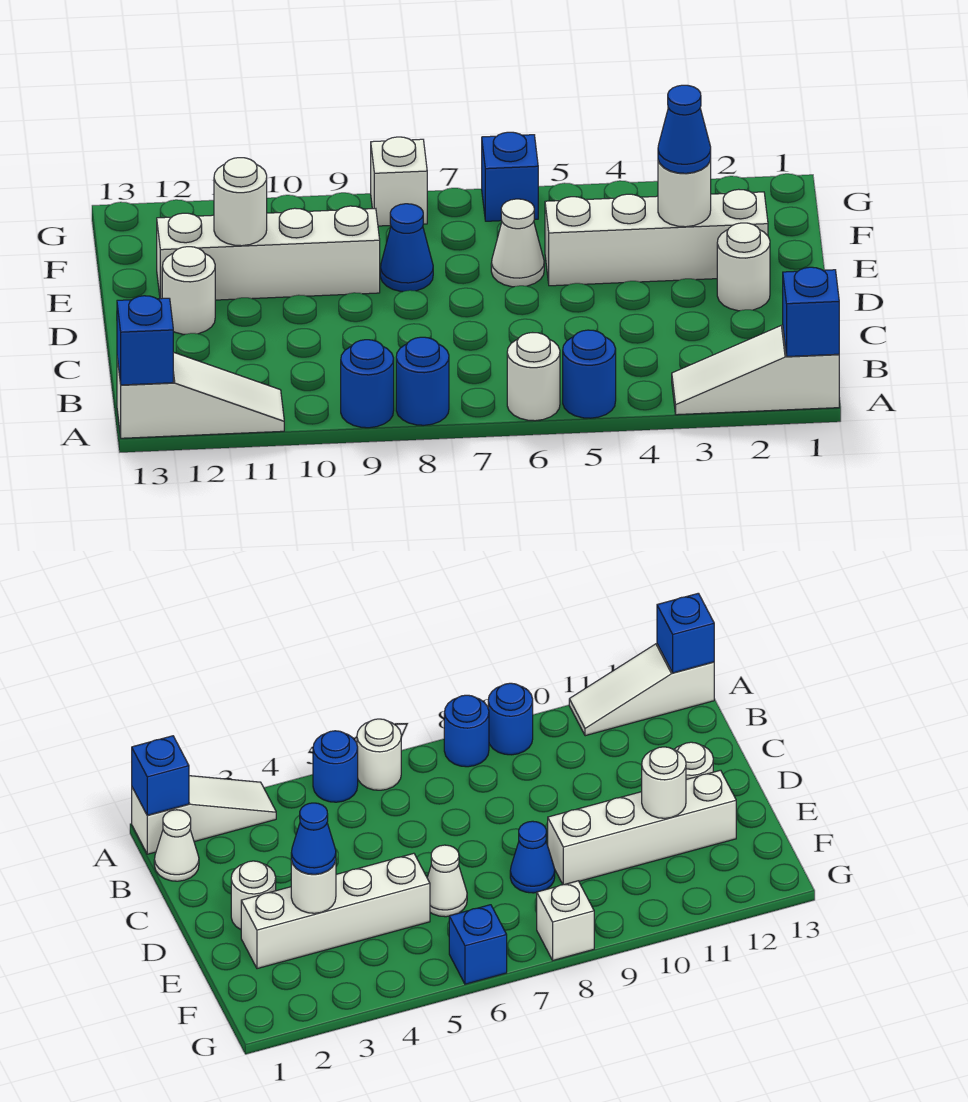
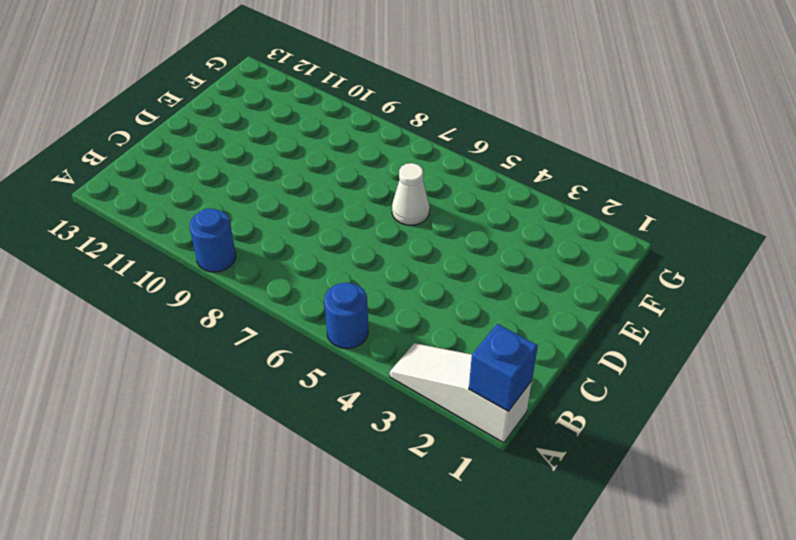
none -> white 1x1 round brick [507,333,560,421]
none -> blue 1x1 round brick [396,337,449,425]
none -> white 1x3 slope [117,352,284,438]

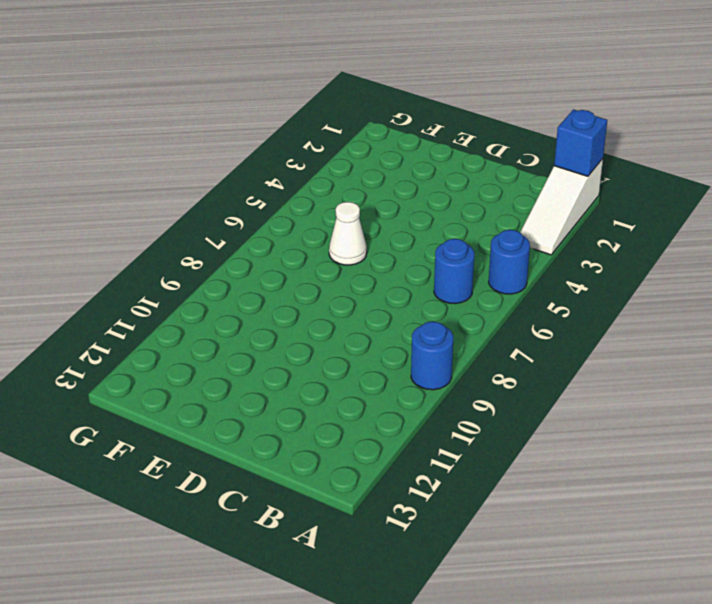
blue 1x1 round brick [434,239,474,304] -> blue 1x1 round brick moved to [396,337,449,425]
none -> white 1x1 round brick [507,333,560,421]
none -> white 1x3 slope [117,352,284,438]
none -> white 1x1 cone [154,810,199,881]

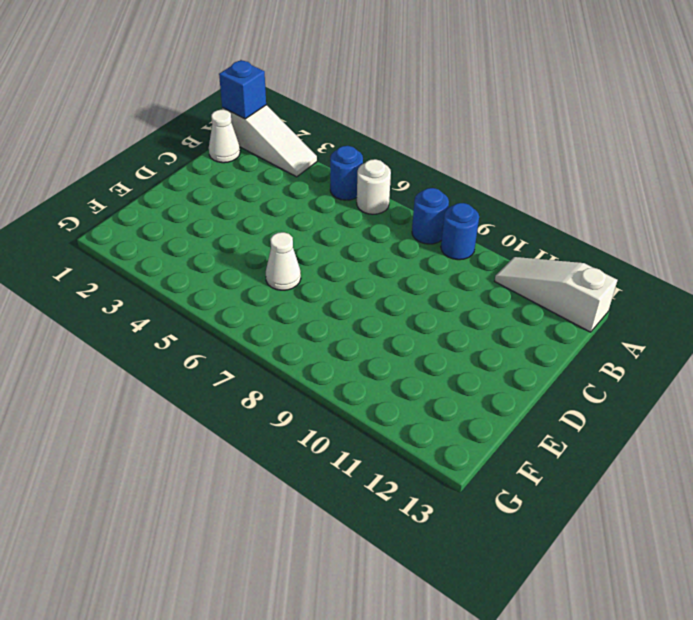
none -> white 1x1 round brick [717,223,770,311]
none -> white 1x1 round brick [162,247,215,334]
none -> white 1x4 brick [545,189,768,286]

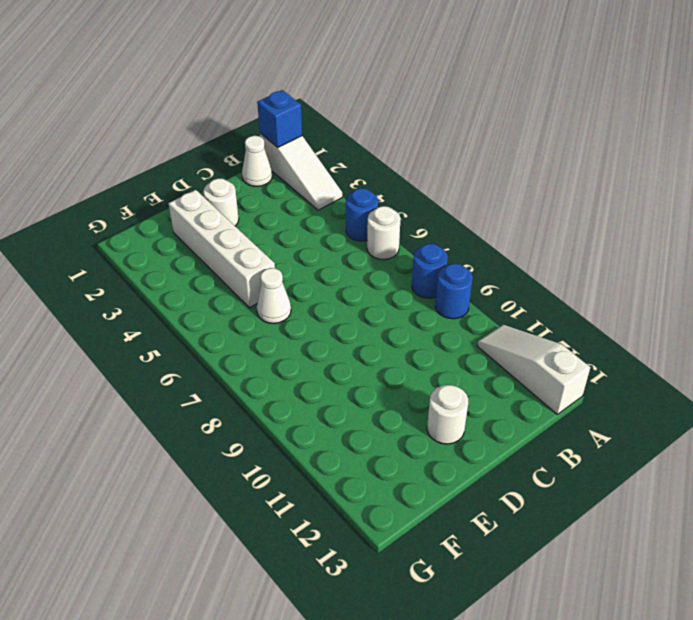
none -> blue 1x1 cone [380,204,433,291]
none -> white 1x4 brick [157,206,380,300]
none -> blue 1x1 brick [482,132,538,221]

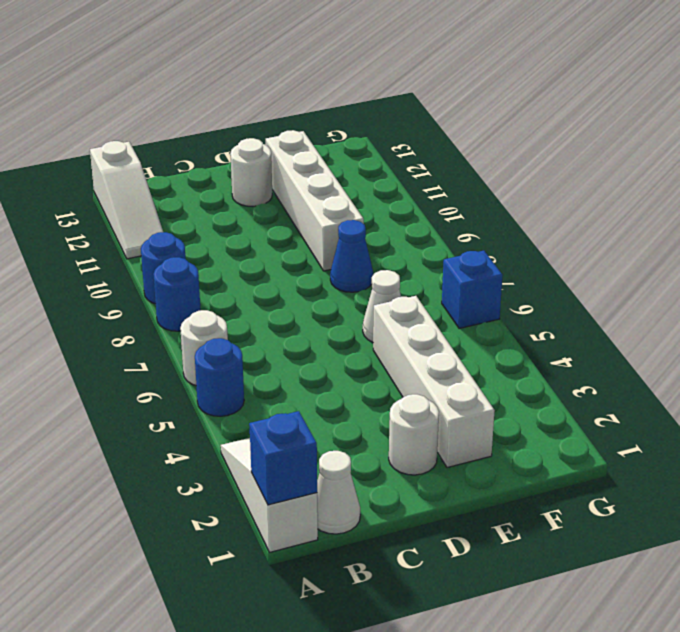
none -> white 1x1 brick [371,137,427,226]
none -> blue 1x1 brick [117,296,173,385]
none -> white 1x1 round brick [658,159,711,227]

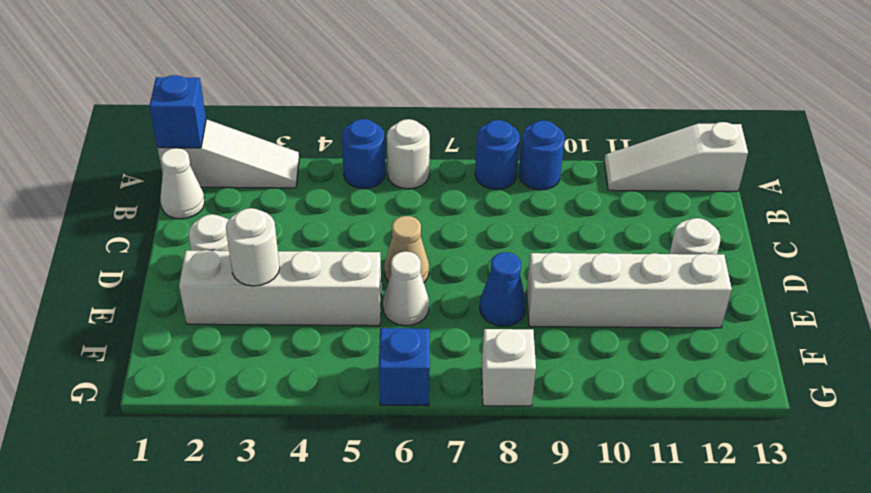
tan 1x1 cone [384,216,429,282] -> none
none -> blue 1x1 brick [117,296,173,385]
none -> white 1x1 round brick [214,158,267,246]
none -> blue 1x1 cone [658,85,711,173]

